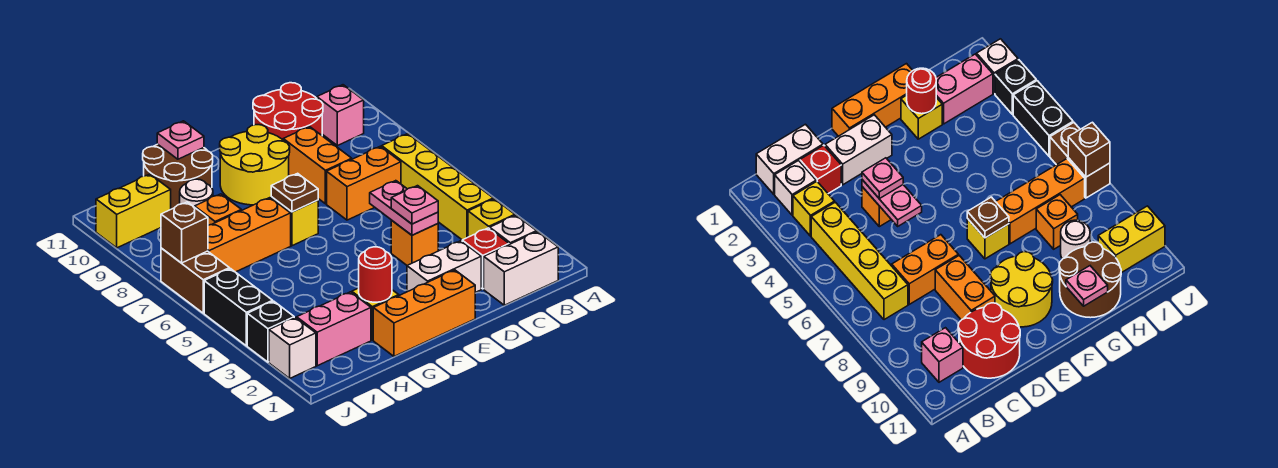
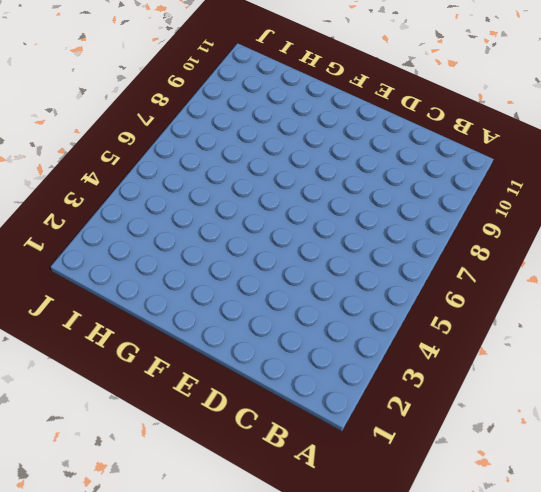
none -> white 1x2 brick [484,232,558,305]
none -> white 1x1 brick [490,215,537,244]
none -> yellow 1x1 brick [468,199,515,237]
none -> yellow 1x4 brick [382,134,493,240]

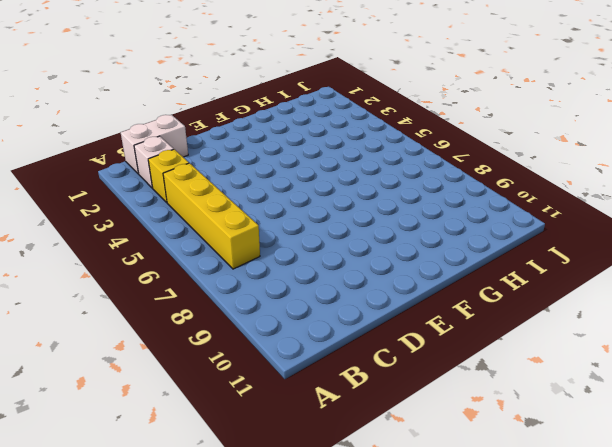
none -> pink 1x1 brick [317,85,364,146]
none -> red 1x1 brick [462,228,509,289]
none -> orange 1x2 brick [327,146,401,220]
none -> red 2x2 round brick [253,83,323,140]

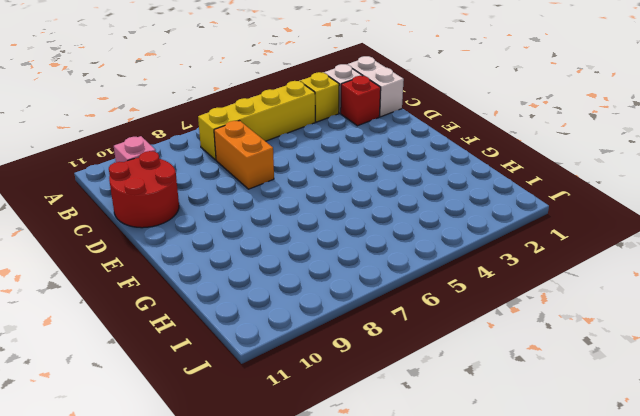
none -> white 1x2 brick [407,241,481,293]
none -> orange 1x1 brick [391,220,438,265]
none -> orange 1x2 brick [283,127,352,204]
none -> orange 1x3 brick [373,270,475,356]

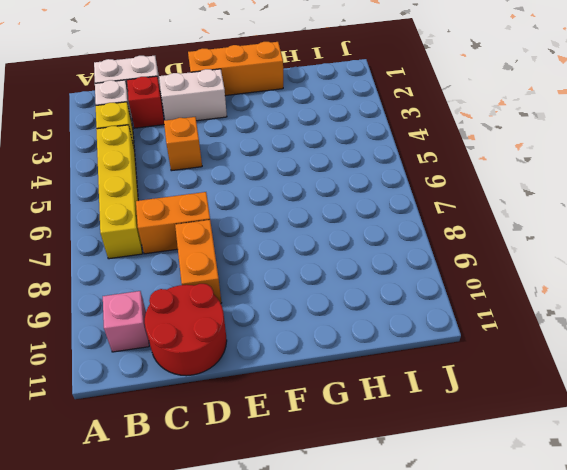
none -> yellow 2x2 round brick [220,125,290,205]
none -> yellow 1x1 brick [271,197,318,246]
none -> yellow 1x1 brick [901,95,942,139]
none -> orange 1x3 brick [208,198,291,272]

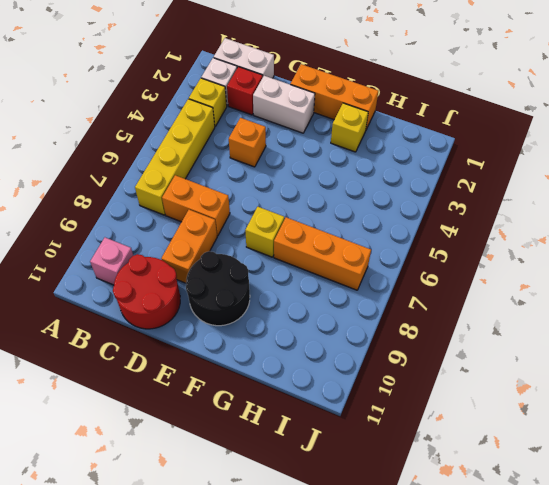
black 2x2 round brick [186,251,250,326] -> yellow 2x2 round brick [220,125,290,205]
none -> brown 2x2 round brick [143,144,213,209]
none -> pink 1x2 brick [297,292,371,366]
none -> orange 1x1 brick [195,194,241,225]
none -> white 1x1 round brick [180,179,213,207]

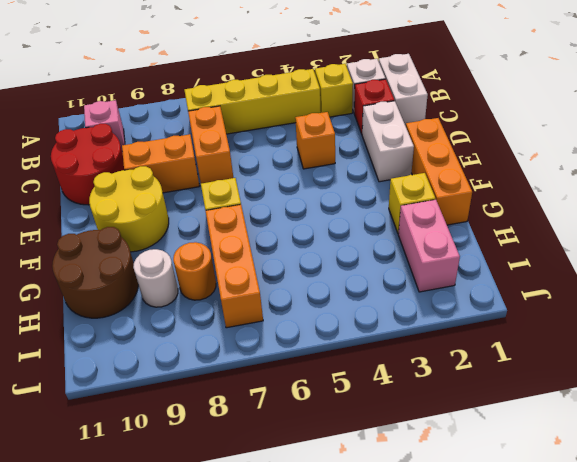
orange 1x1 round brick [173,242,216,300] -> orange 1x1 brick [195,194,241,225]
none -> yellow 1x2 brick [96,174,171,248]
none -> white 1x1 brick [269,318,316,378]
none -> black 1x1 brick [247,301,294,362]
none -> black 1x2 brick [204,269,273,346]

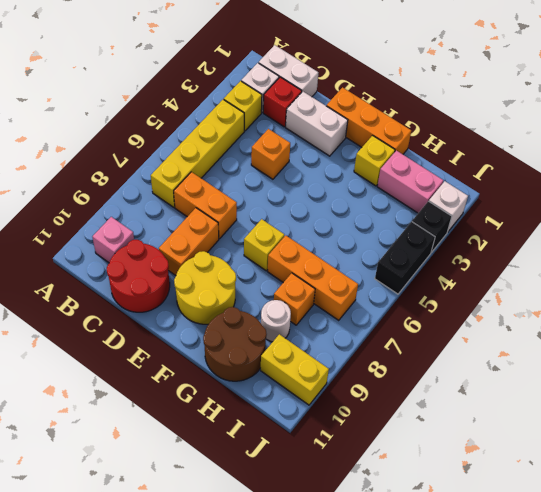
none -> brown 1x2 brick [161,248,229,313]
none -> pink 1x2 plate [370,181,438,235]
none -> brown 1x1 plate [271,173,318,212]
none -> red 1x1 round brick [359,247,392,302]

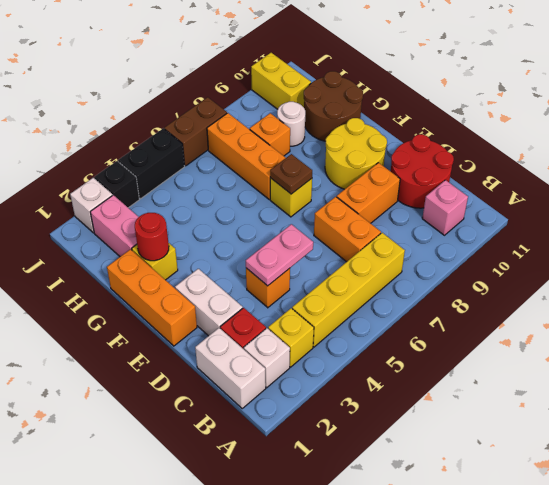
none -> pink 1x1 plate [157,121,204,159]
none -> brown 1x1 brick [161,202,208,263]
none -> pink 1x1 plate [391,186,438,224]

